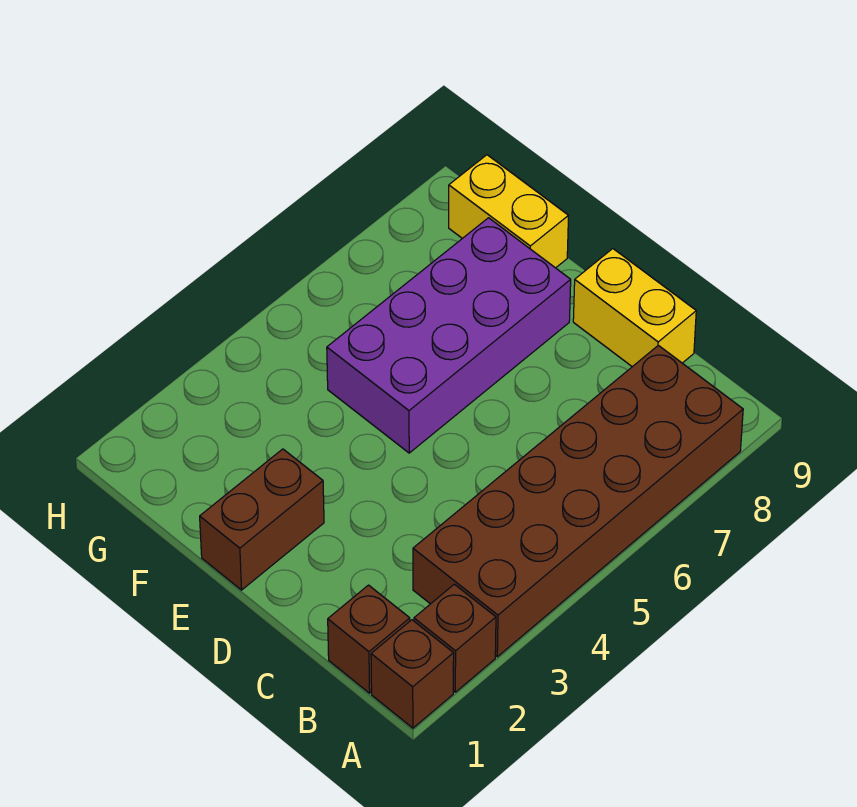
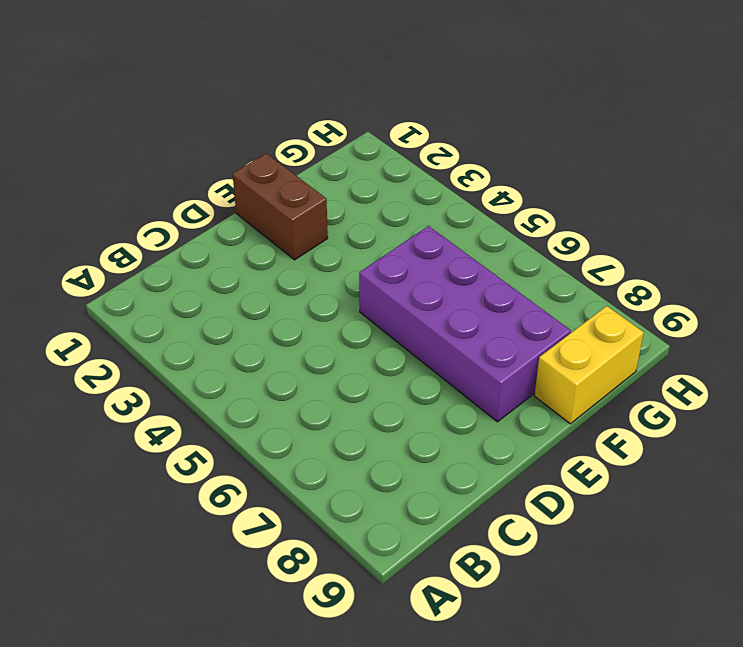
none -> brown 1x1 brick [371,620,454,728]
none -> brown 1x1 brick [414,584,496,692]

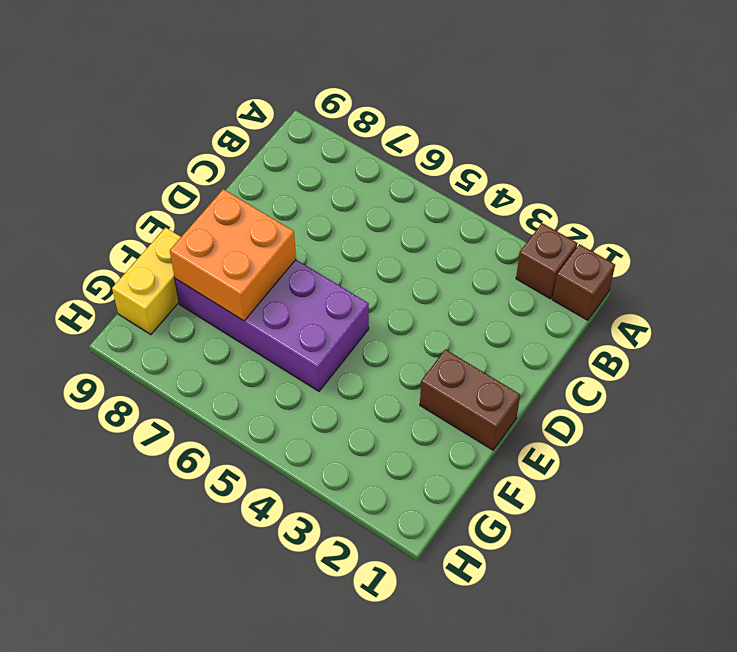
orange 2x2 brick [170,189,296,321] -> none
none -> brown 2x6 brick [413,345,743,657]
none -> brown 1x1 brick [328,585,410,693]

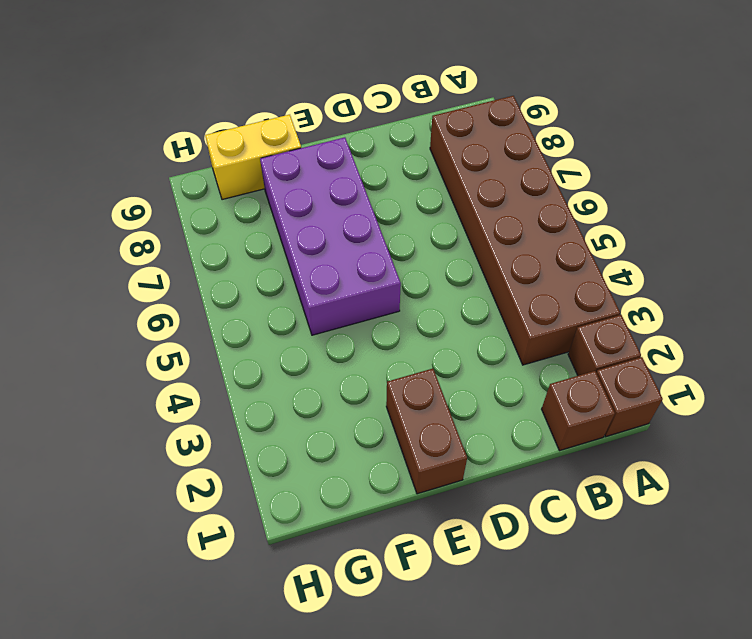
none -> yellow 1x2 brick [573,249,696,367]

